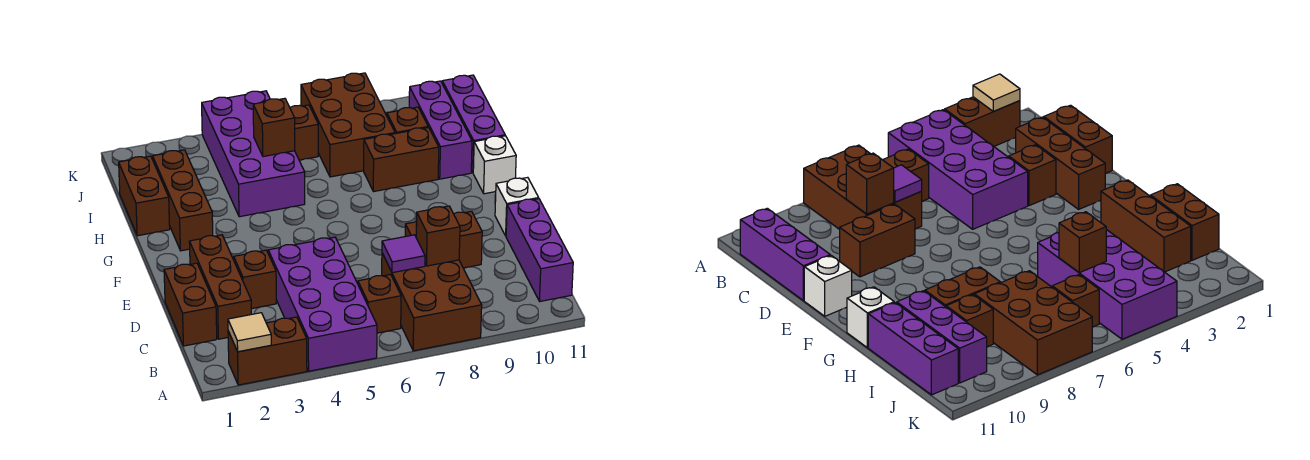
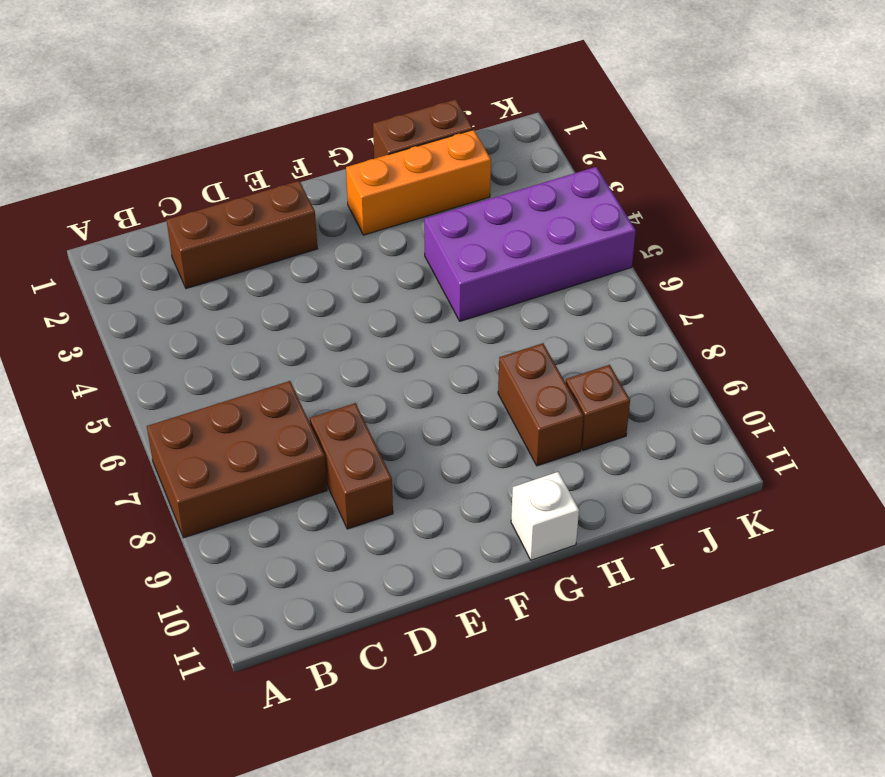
orange 1x3 brick [346,130,491,235] -> brown 1x3 brick [153,150,213,251]
none -> brown 1x2 brick [228,317,307,385]
none -> purple 2x4 brick [268,237,377,371]
none -> brown 1x1 brick [358,275,401,333]

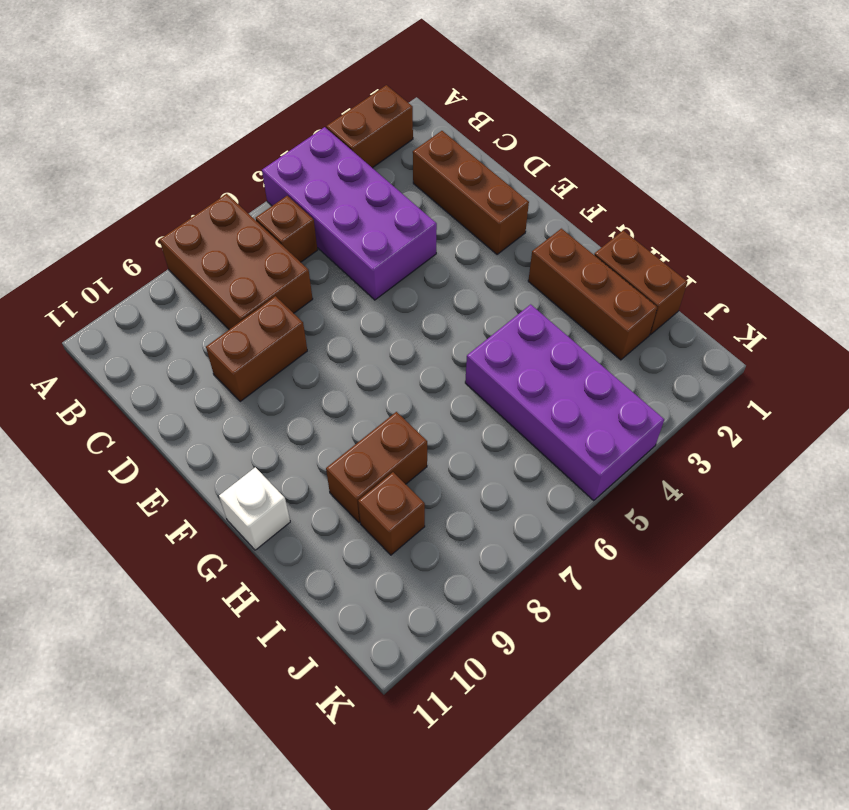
none -> purple 1x3 brick [506,199,573,301]
none -> brown 1x2 brick [164,263,217,346]
none -> brown 1x1 brick [233,250,276,309]

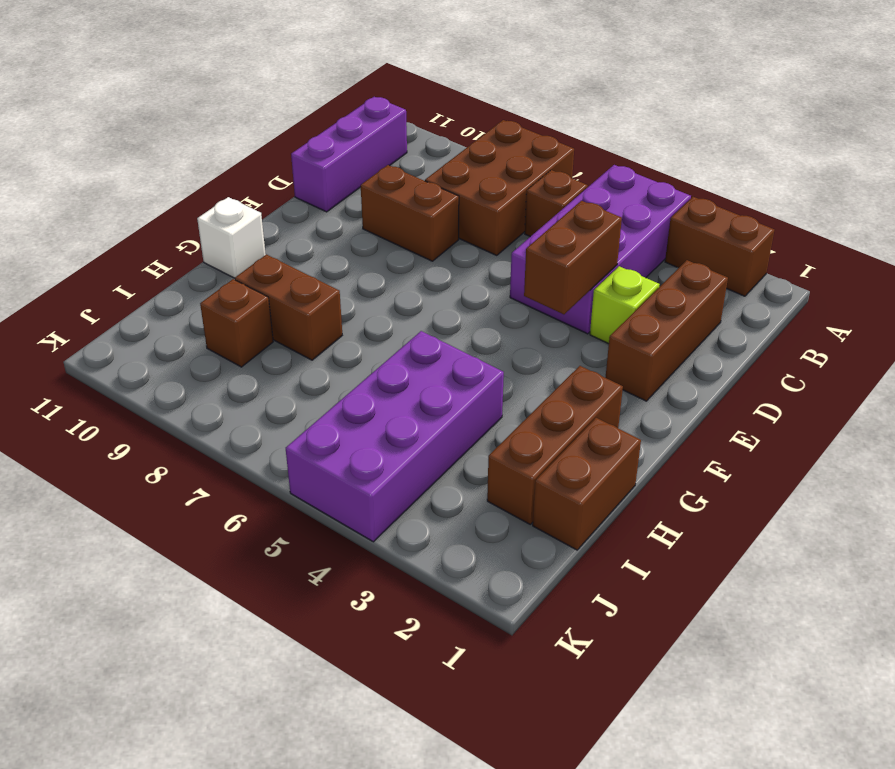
lime 1x1 brick [590,266,660,344] -> brown 1x1 brick [233,250,276,309]
brown 1x2 brick [524,201,622,314] -> brown 1x2 brick moved to [164,263,217,346]
none -> white 1x1 brick [495,177,539,236]
none -> purple 1x3 brick [409,81,472,179]
none -> purple 1x3 brick [442,75,505,172]

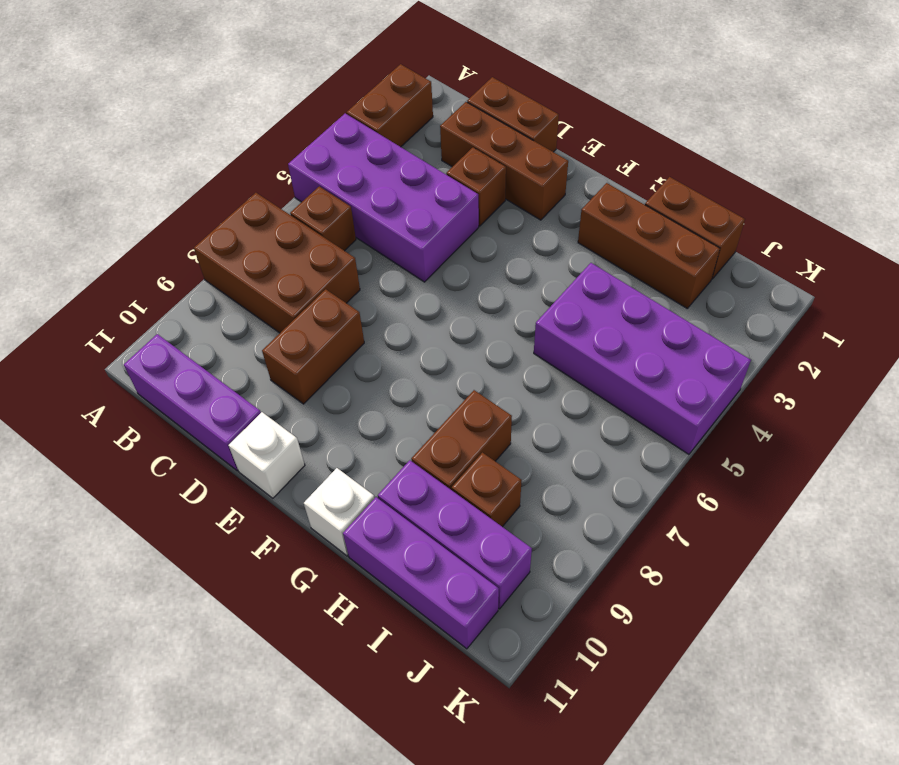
none -> brown 2x3 brick [301,73,395,177]
none -> brown 1x1 brick [290,105,318,160]
none -> tan 1x1 tile [228,313,271,352]

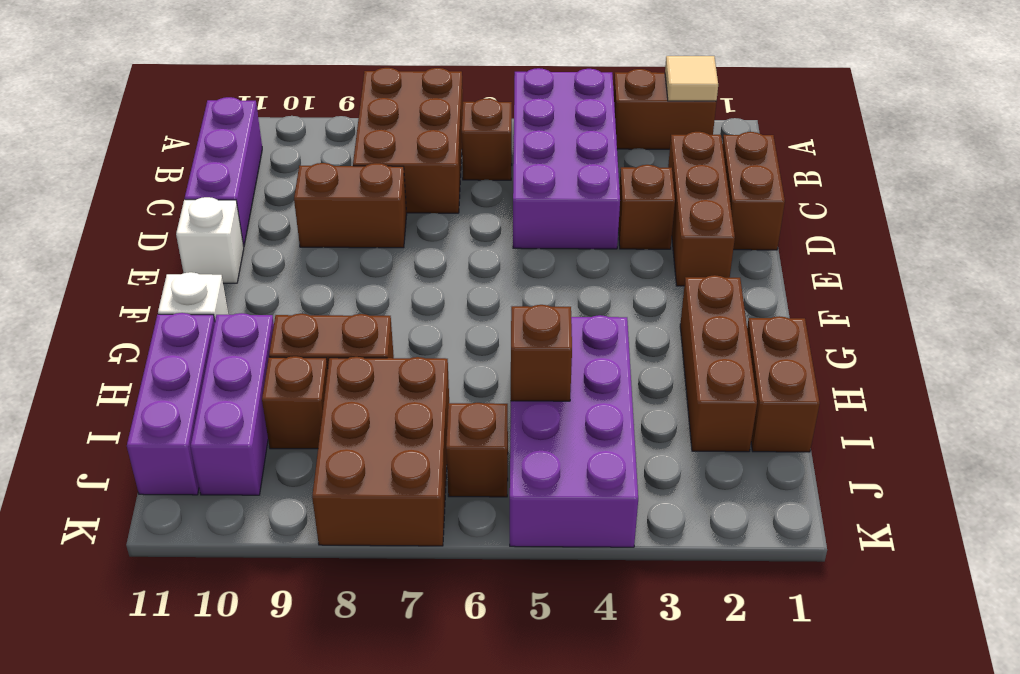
none -> purple 1x1 tile [382,235,425,273]
none -> brown 1x1 brick [416,206,460,266]

